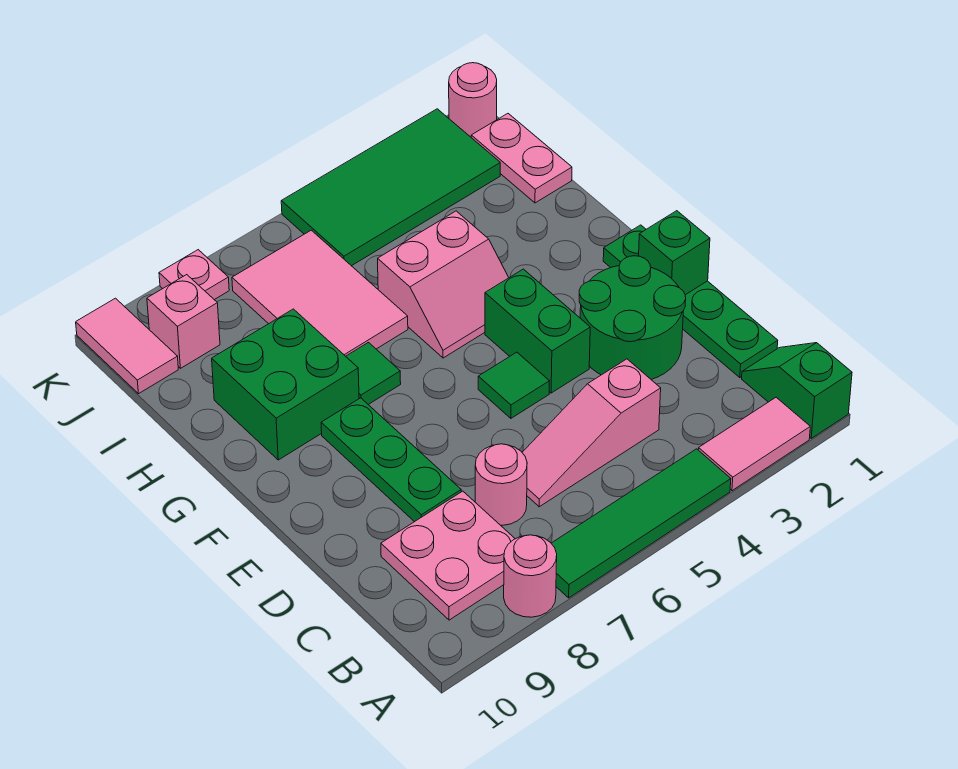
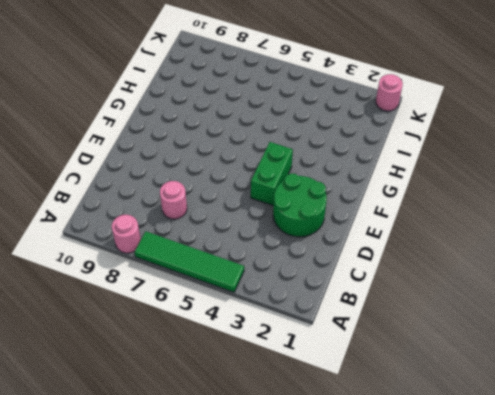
none -> green 1x2 slope [742,343,852,438]
none -> pink 1x2 tile [698,397,810,491]
none -> pink 2x2 plate [381,491,515,620]

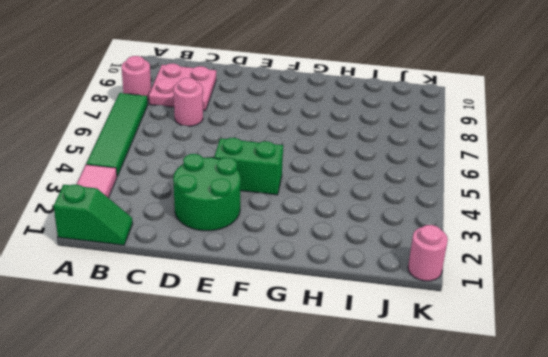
none -> green 1x4 plate [603,225,778,378]
none -> pink 1x3 slope [522,359,661,507]
none -> green 1x3 plate [321,398,461,522]

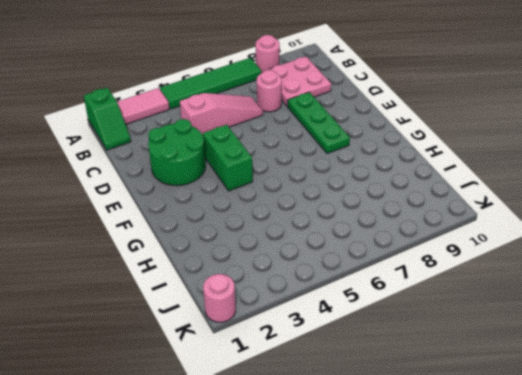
none -> green 1x4 plate [603,225,778,378]
none -> green 1x1 tile [478,352,550,418]
none -> pink 2x2 slope [378,211,509,358]

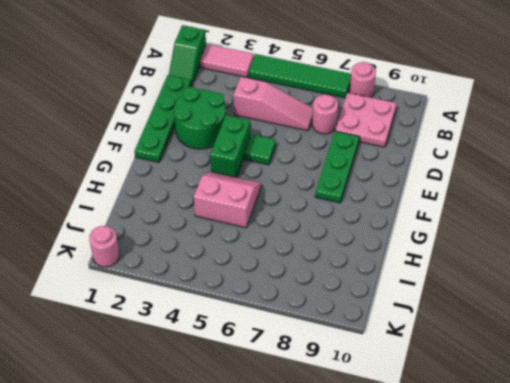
none -> green 1x1 tile [346,343,401,404]
none -> green 2x2 brick [212,309,359,460]
none -> pink 2x3 tile [232,230,408,356]

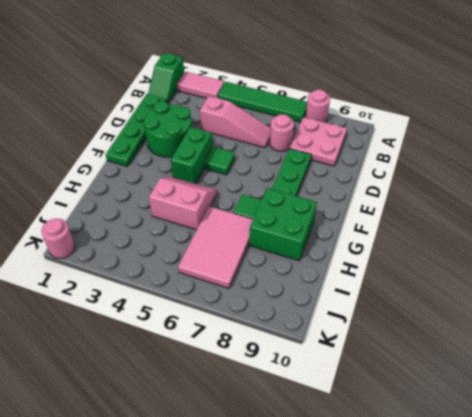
none -> pink 1x2 plate [471,114,572,203]
none -> green 2x4 tile [281,109,500,266]
none -> pink 1x1 brick [147,275,220,368]

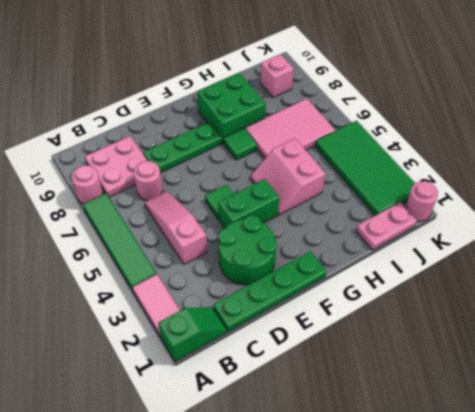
none -> pink 1x2 tile [76,298,178,394]
none -> pink 1x1 plate [159,250,229,300]
none -> green 1x1 brick [639,211,710,295]

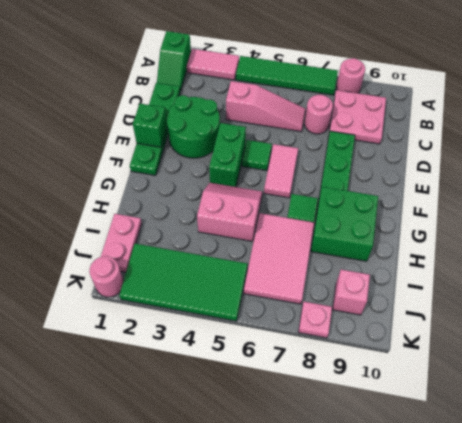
pink 1x2 tile [264,144,298,198] -> pink 1x2 tile moved to [76,298,178,394]

